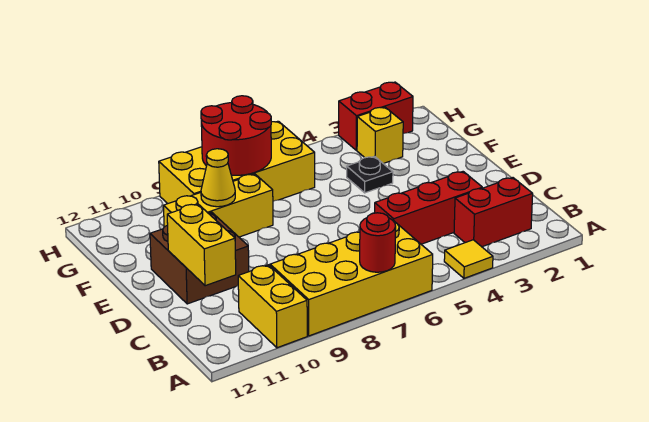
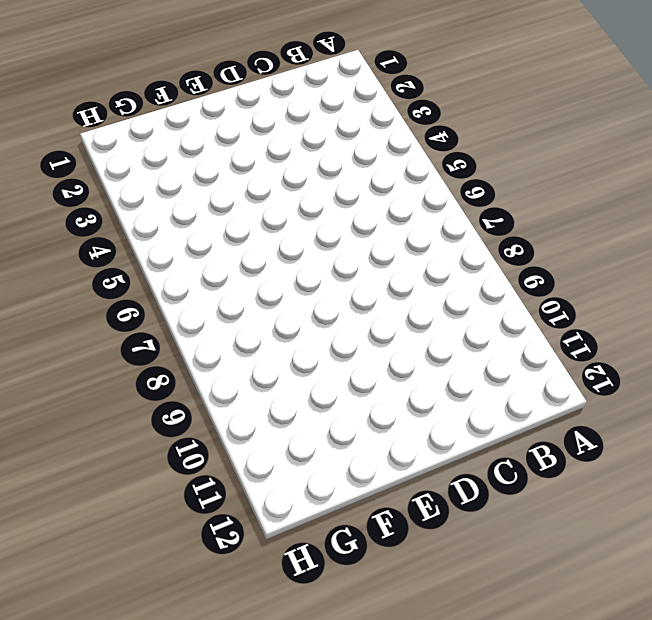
none -> yellow 1x1 tile [444,240,493,278]
none -> yellow 2x4 brick [270,220,433,336]
none -> yellow 1x2 brick [238,265,307,348]

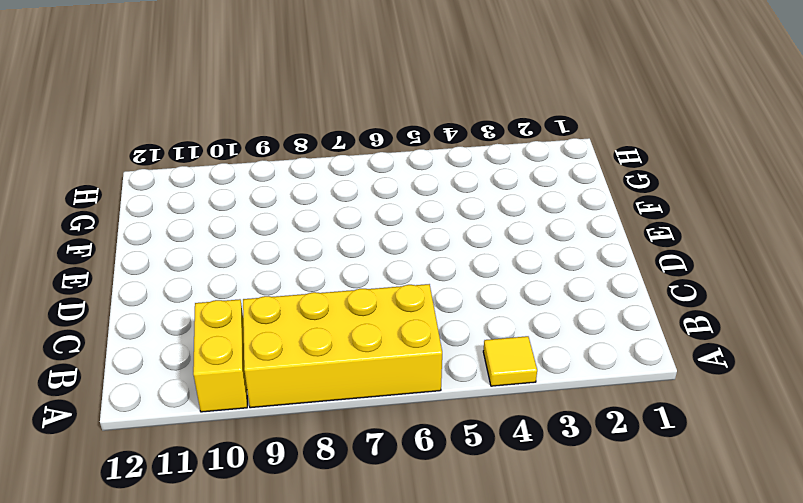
none -> red 1x2 brick [454,178,533,247]
none -> red 1x3 brick [375,172,482,244]
none -> brown 2x2 brick [150,212,249,304]

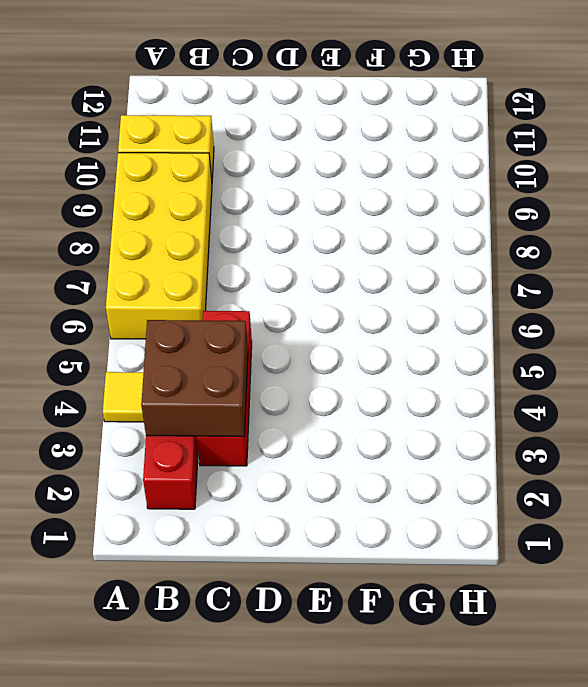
brown 2x2 brick [141,320,248,437] -> brown 2x2 brick moved to [150,212,249,304]
none -> black 1x1 plate [347,157,393,193]
none -> yellow 1x3 brick [164,174,273,237]
none -> yellow 1x1 brick [357,107,403,164]

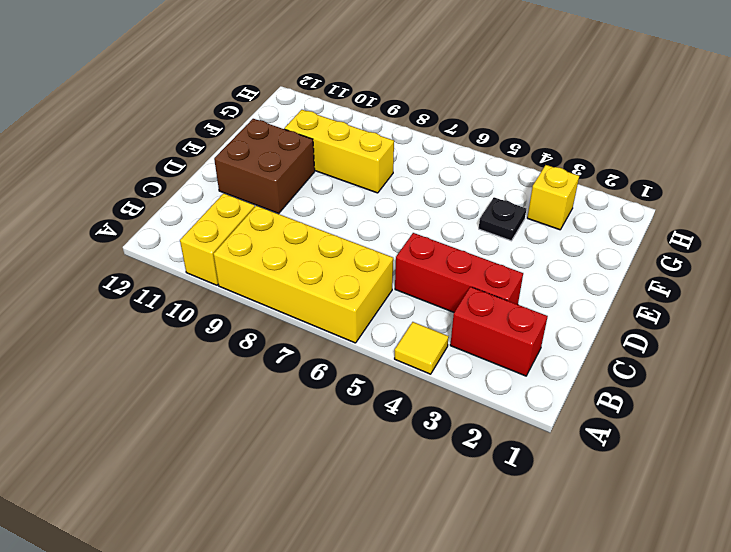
none -> yellow 2x4 brick [159,121,315,204]
none -> red 1x2 brick [339,82,413,150]
none -> red 1x1 round brick [360,213,396,272]

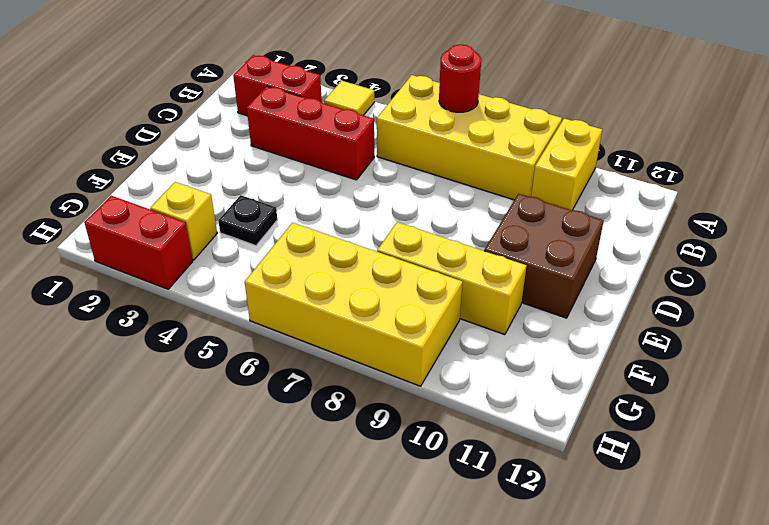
none -> yellow 1x2 brick [167,204,236,286]
none -> yellow 1x1 cone [201,149,235,207]
none -> red 2x2 round brick [201,96,271,175]

